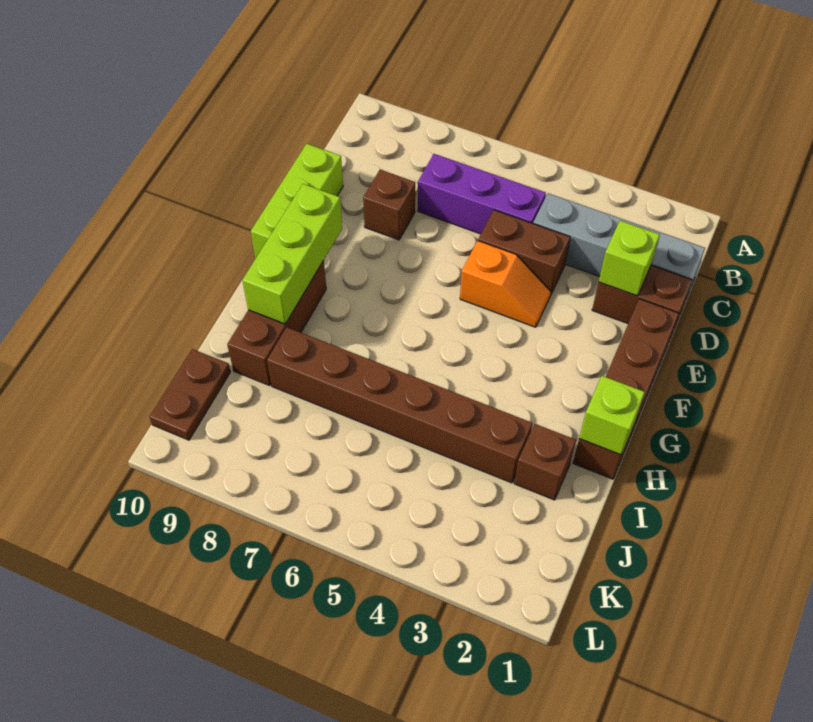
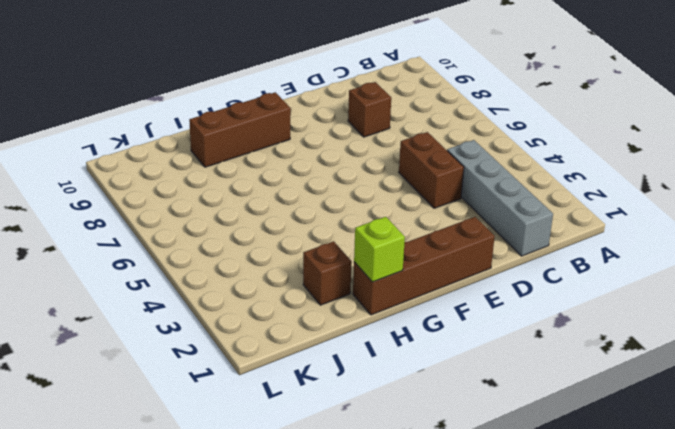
none -> purple 1x3 brick [418,154,546,234]
none -> brown 1x2 brick [592,265,692,333]
none -> lime 1x3 brick [251,144,343,259]

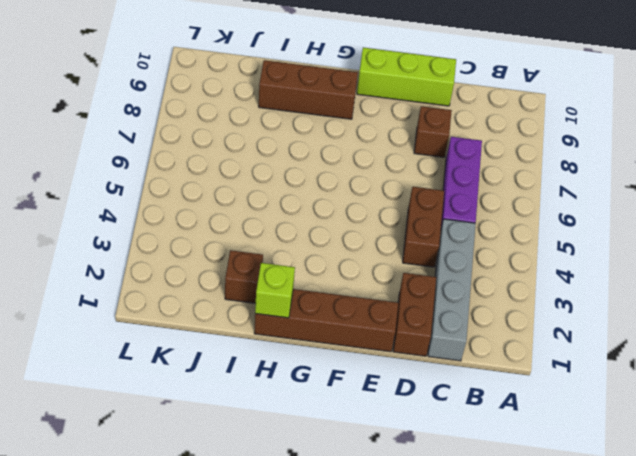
none -> orange 1x2 slope [460,241,551,327]
none -> brown 1x6 brick [267,327,532,483]
none -> brown 1x2 plate [149,349,230,440]

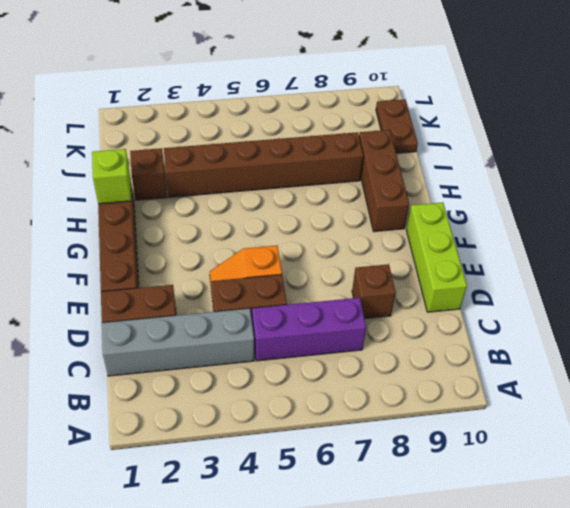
none -> lime 1x1 brick [599,221,660,296]
none -> lime 1x3 brick [242,184,342,324]

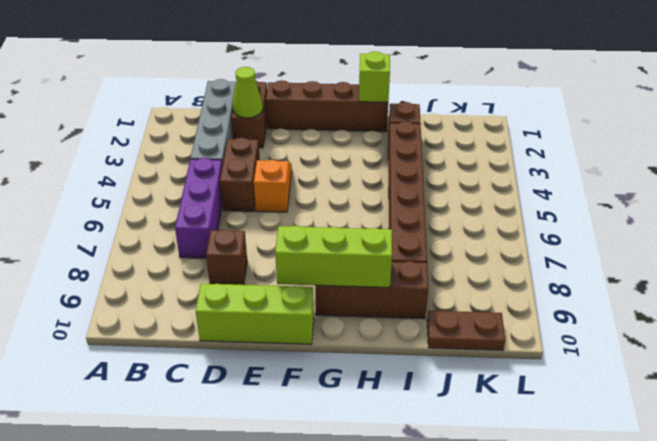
lime 1x1 cone [233,67,263,118] -> lime 1x1 brick [599,221,660,296]

